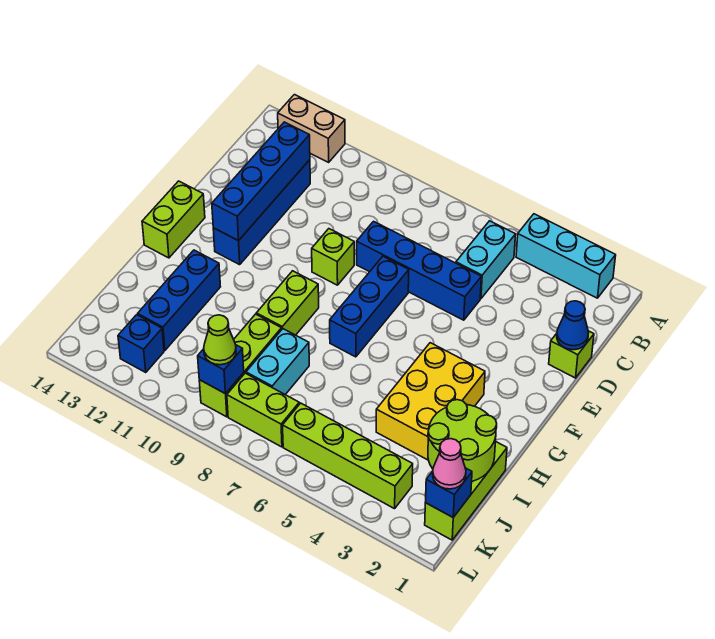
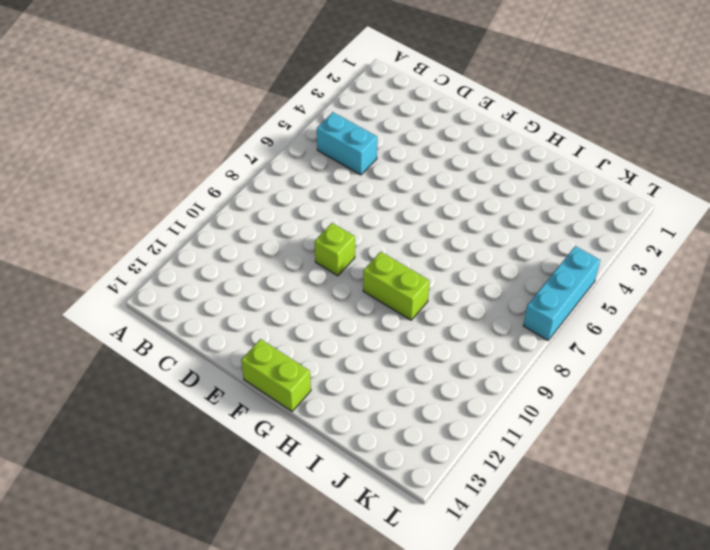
cyan 1x3 brick [523,246,600,340] -> cyan 1x3 brick moved to [516,214,616,298]
none -> tan 1x2 brick [278,95,345,162]
none -> blue 1x4 brick [213,160,310,265]
none -> lime 1x1 brick [549,331,594,378]

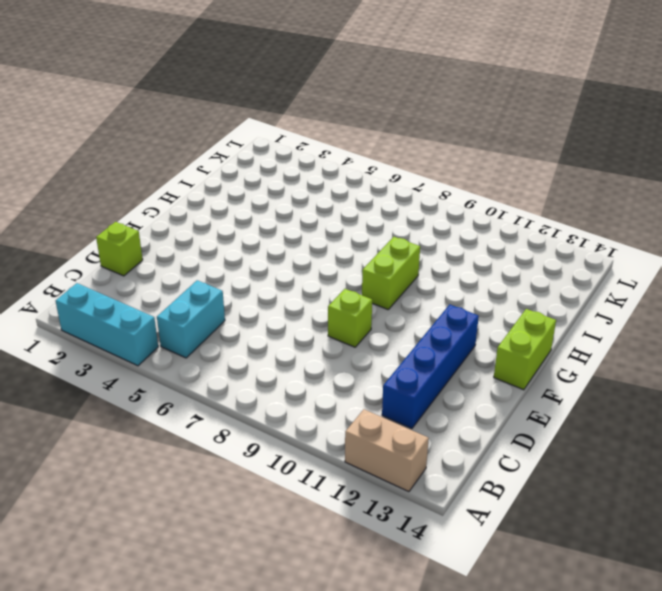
none -> blue 1x4 brick [357,221,481,320]
none -> blue 1x3 brick [330,256,409,357]
none -> yellow 2x3 brick [376,343,485,460]

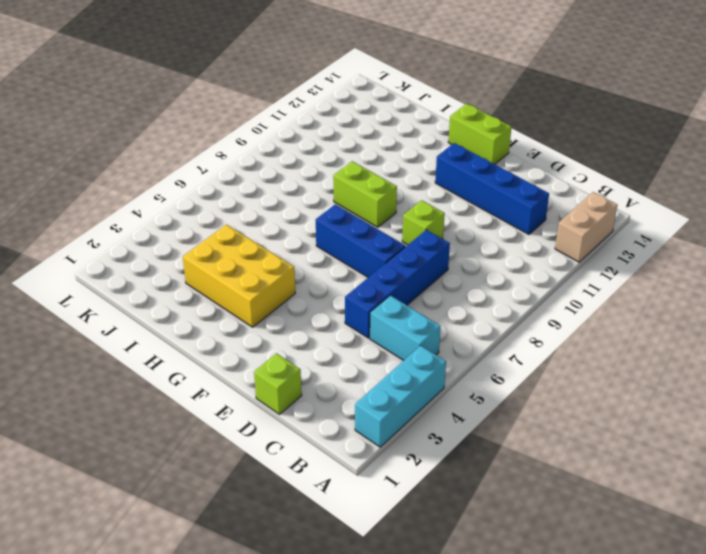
none -> blue 1x3 brick [138,250,220,350]
none -> lime 1x3 brick [425,442,507,540]
none -> cyan 1x2 brick [246,329,309,395]

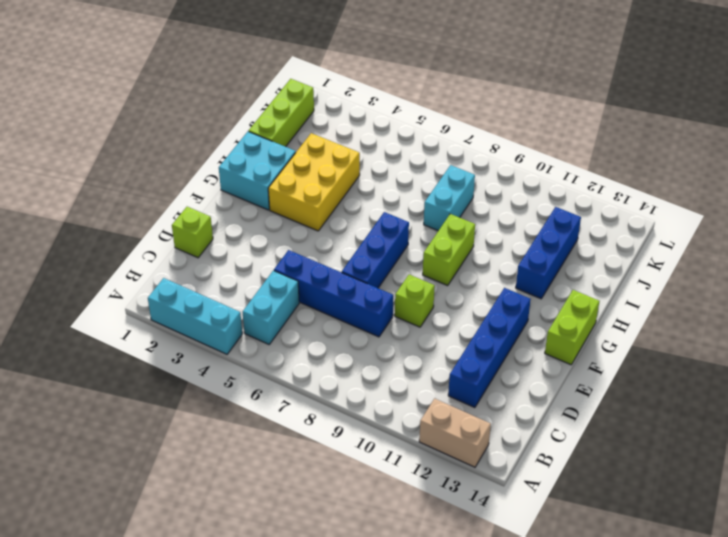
cyan 2x2 brick [219,132,296,210] -> none
none -> lime 1x3 brick [199,314,282,417]
none -> lime 1x4 brick [283,403,413,509]
none -> lime 1x2 brick [227,373,299,447]

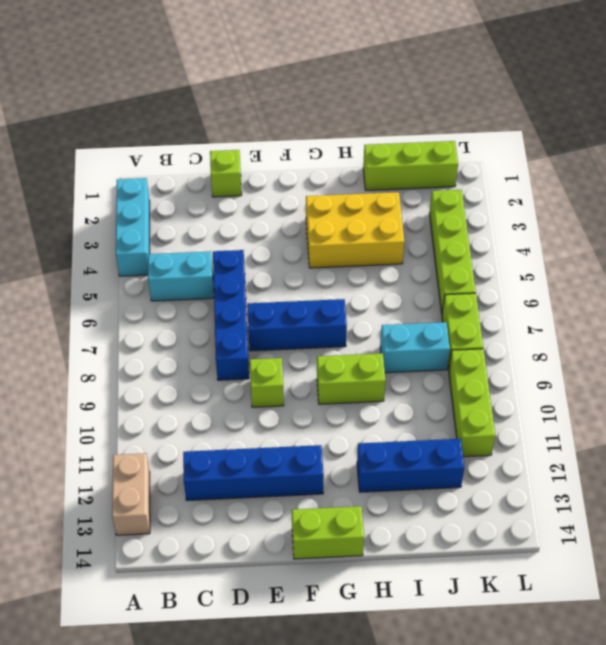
lime 1x3 brick [449,349,495,457] -> lime 1x3 brick turned to [199,314,282,417]
none -> blue 1x1 brick [118,315,164,373]
none -> blue 1x4 brick [212,122,310,241]
none -> blue 1x1 cone [557,301,589,350]

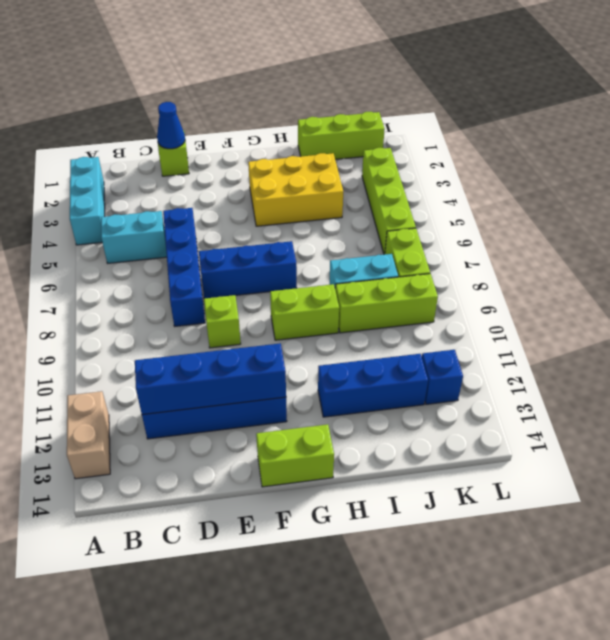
none -> lime 2x2 round brick [428,400,497,481]
none -> blue 1x1 brick [426,468,472,517]
none -> blue 1x1 brick [198,345,244,394]

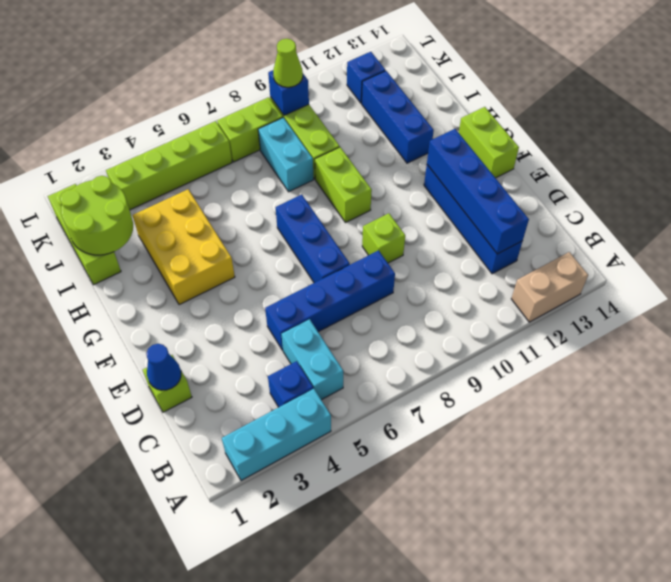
blue 1x1 brick [268,361,313,407] -> blue 1x1 brick moved to [426,468,472,517]
none -> pink 1x1 cone [433,439,466,489]

